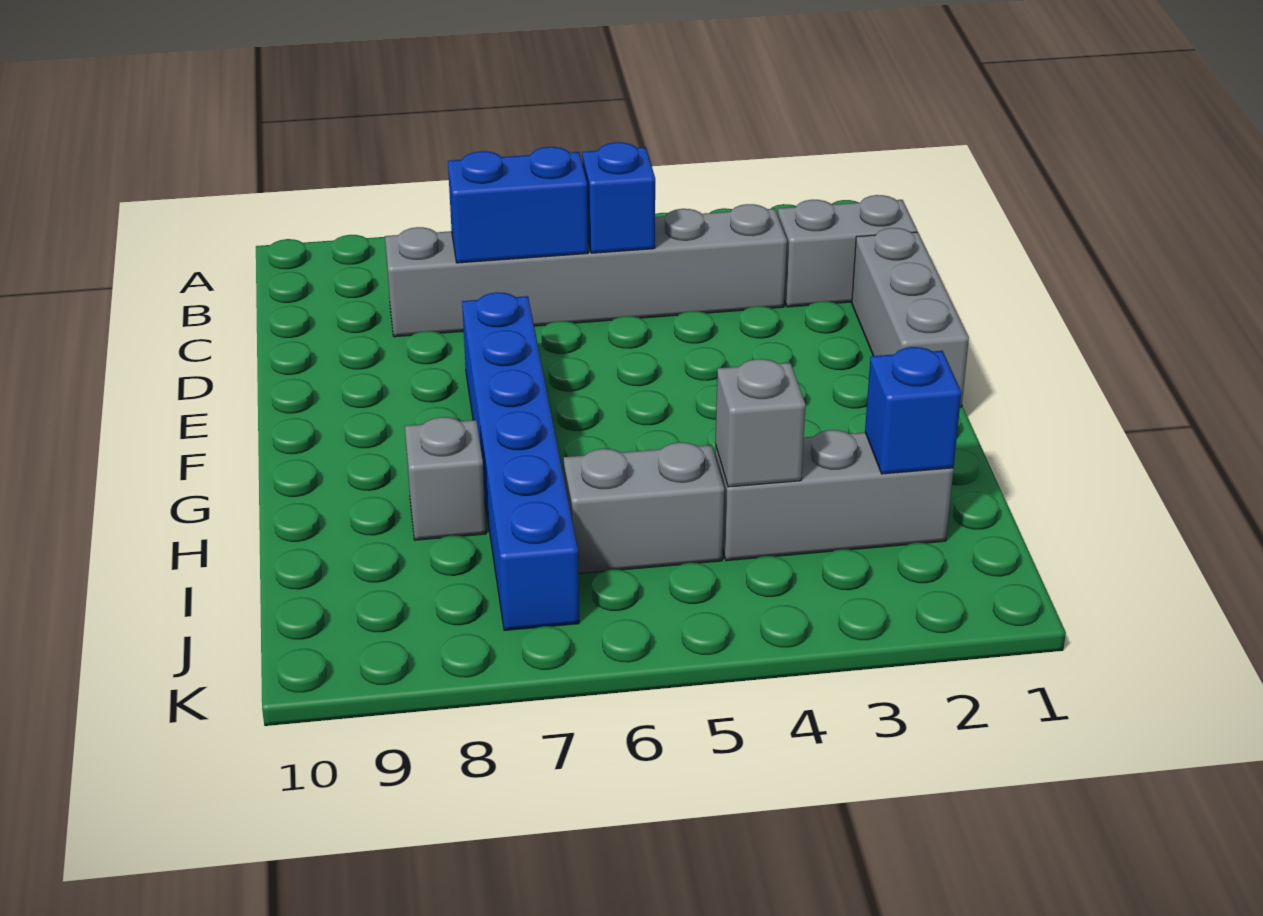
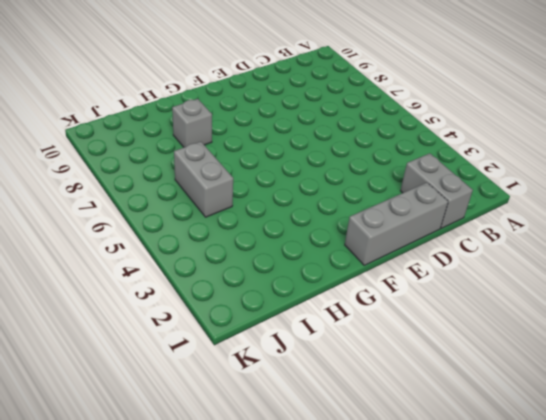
none -> grey 1x6 brick [385,204,787,337]
none -> blue 1x6 brick [462,292,579,630]

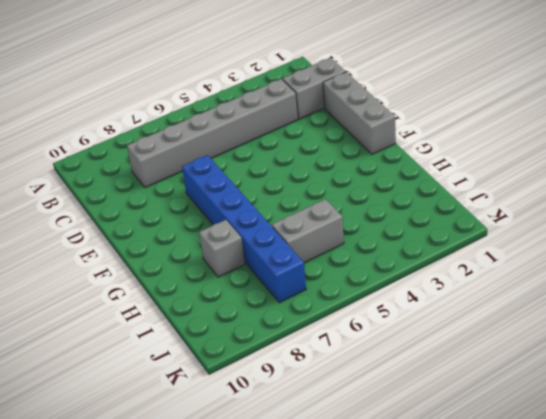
none -> grey 1x3 brick [715,430,953,561]
none -> blue 1x1 brick [582,142,655,253]

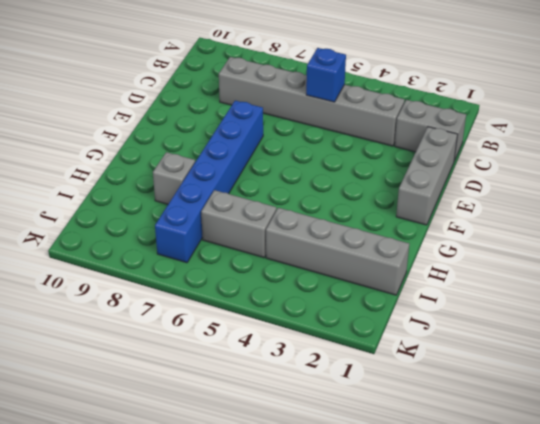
grey 1x4 brick [266,208,409,295] -> grey 1x3 brick [715,430,953,561]
none -> blue 1x2 brick [448,147,588,263]
none -> blue 1x1 brick [865,347,961,474]

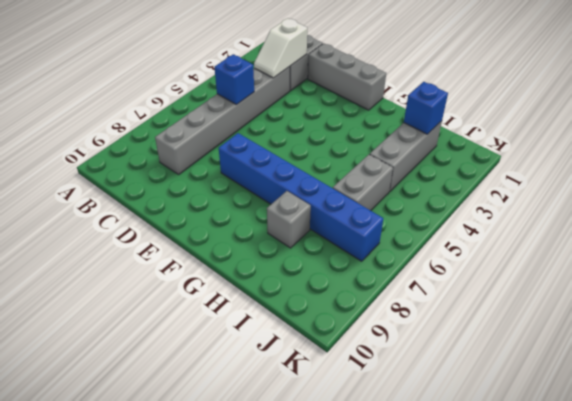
white 1x2 slope [254,18,307,78] -> none
none -> blue 1x2 brick [448,147,588,263]
none -> grey 1x1 brick [715,359,806,487]

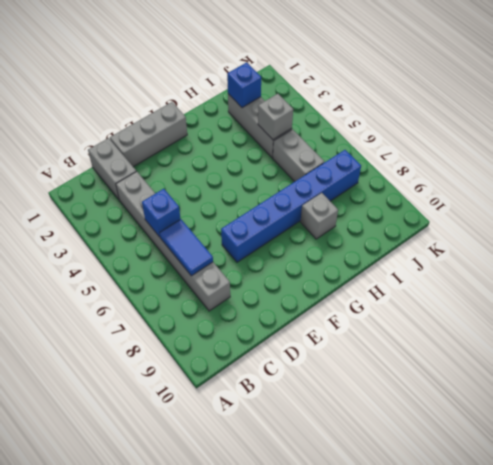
blue 1x2 tile [160,219,213,276] -> blue 1x2 brick [448,147,588,263]

